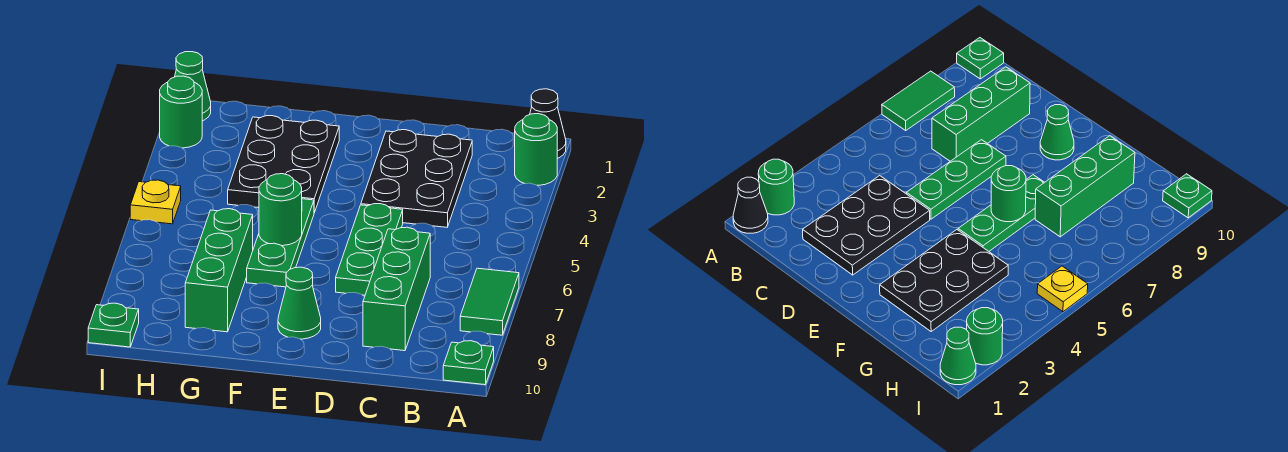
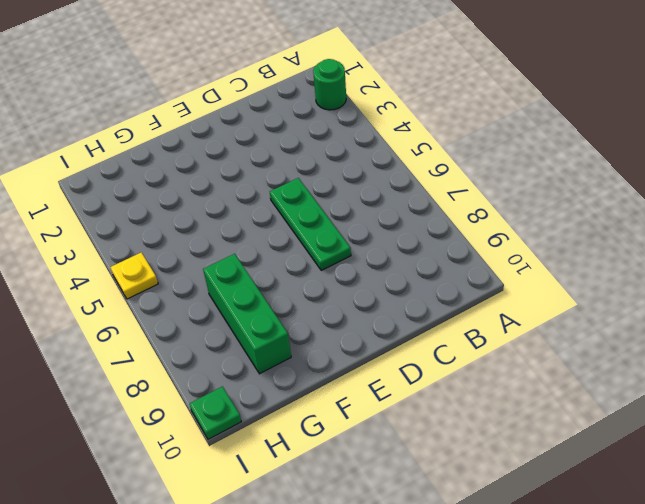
none -> black 1x1 cone [530,89,566,158]
none -> green 1x2 tile [460,268,519,335]
none -> green 1x1 plate [443,341,494,385]

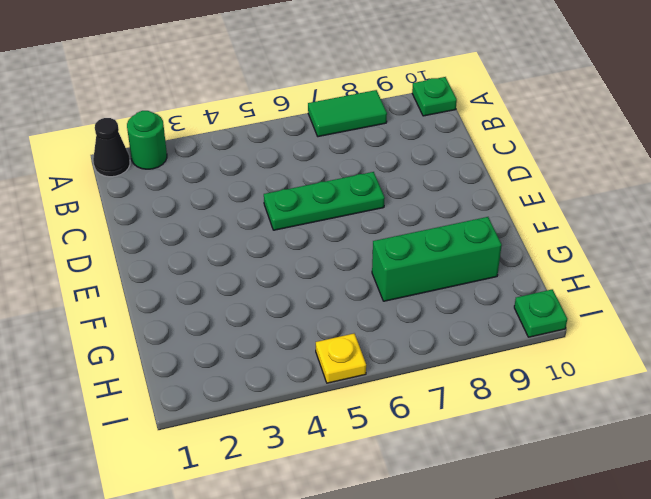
none -> black 2x3 plate [361,130,472,227]
none -> green 1x3 brick [363,227,430,351]
none -> green 1x1 cone [278,267,321,339]

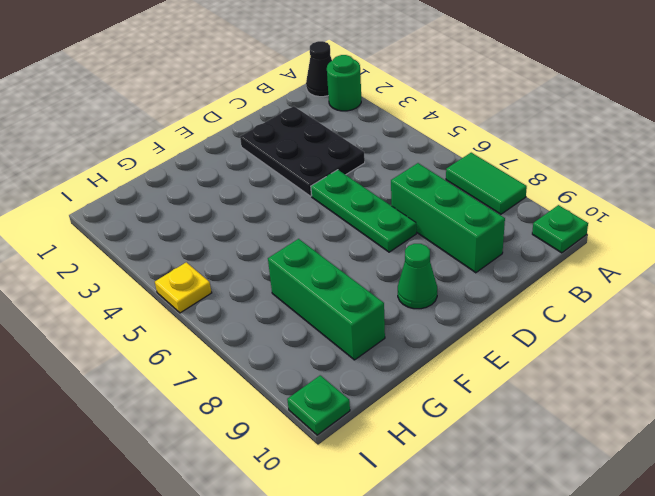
none -> black 2x3 plate [228,116,339,213]
none -> green 1x3 plate [247,199,314,287]
none -> green 1x1 cone [175,52,211,121]

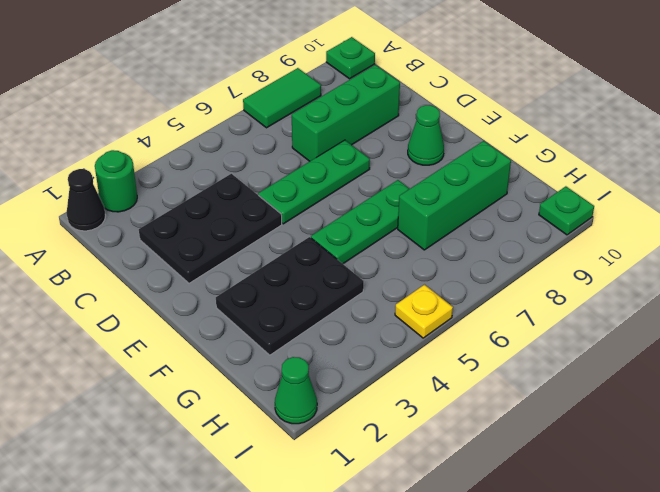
none -> green 1x1 round brick [160,76,202,148]
none -> green 1x1 round brick [259,174,302,246]

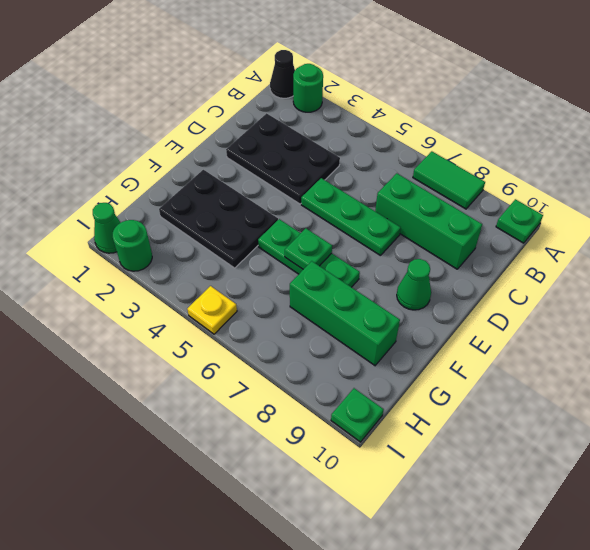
green 1x1 plate [285,228,332,269] -> green 1x1 round brick [259,174,302,246]

